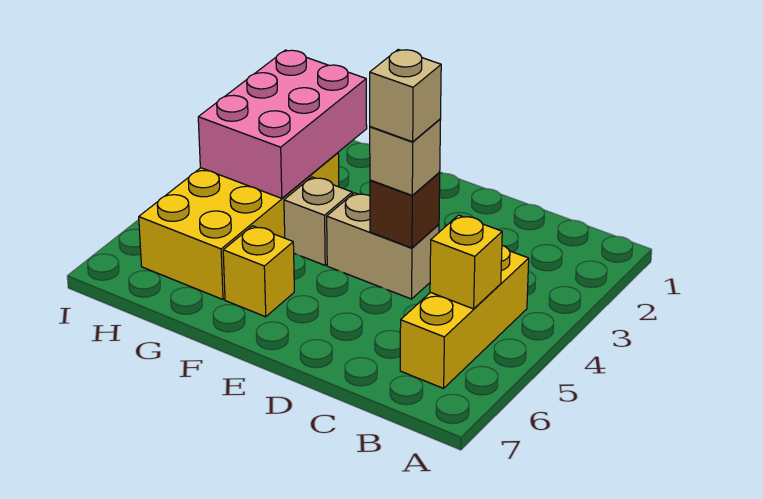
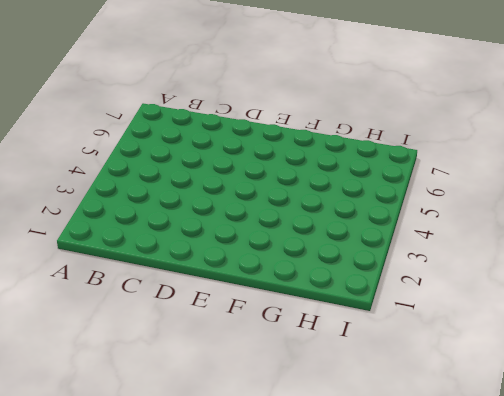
none -> yellow 1x3 brick [400,245,529,388]
none -> tan 1x2 brick [327,193,439,299]

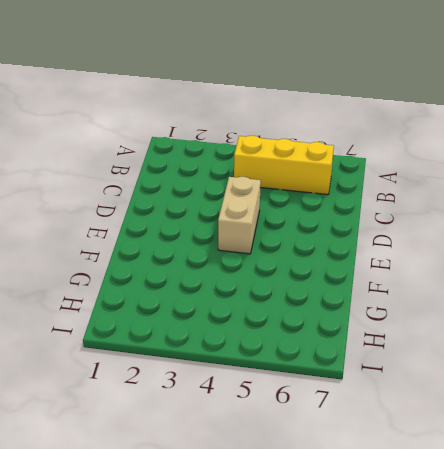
none -> tan 1x1 brick [284,177,352,265]
none -> yellow 1x1 brick [223,226,294,317]

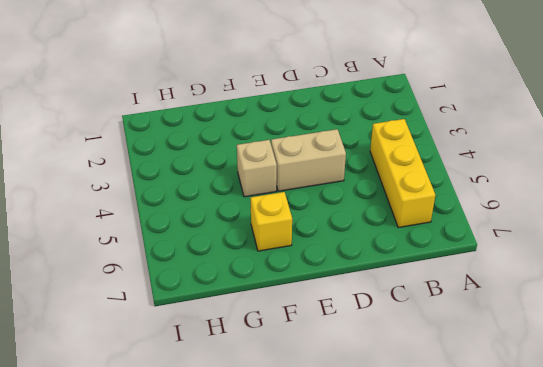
none -> yellow 2x4 brick [139,153,339,299]
none -> yellow 1x1 brick [430,215,502,309]

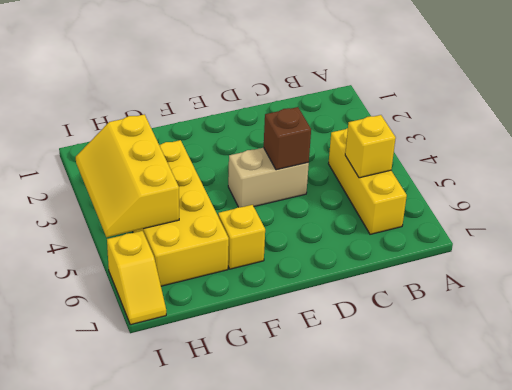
yellow 2x3 slope [76,114,179,237] -> pink 2x3 brick [198,50,367,198]
yellow 1x2 slope [107,231,166,325] -> none
none -> tan 1x1 brick [284,177,352,265]
none -> tan 1x1 brick [370,119,441,196]

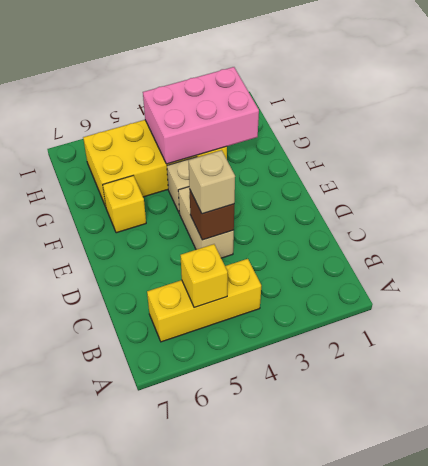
none -> tan 1x1 brick [370,50,441,142]

